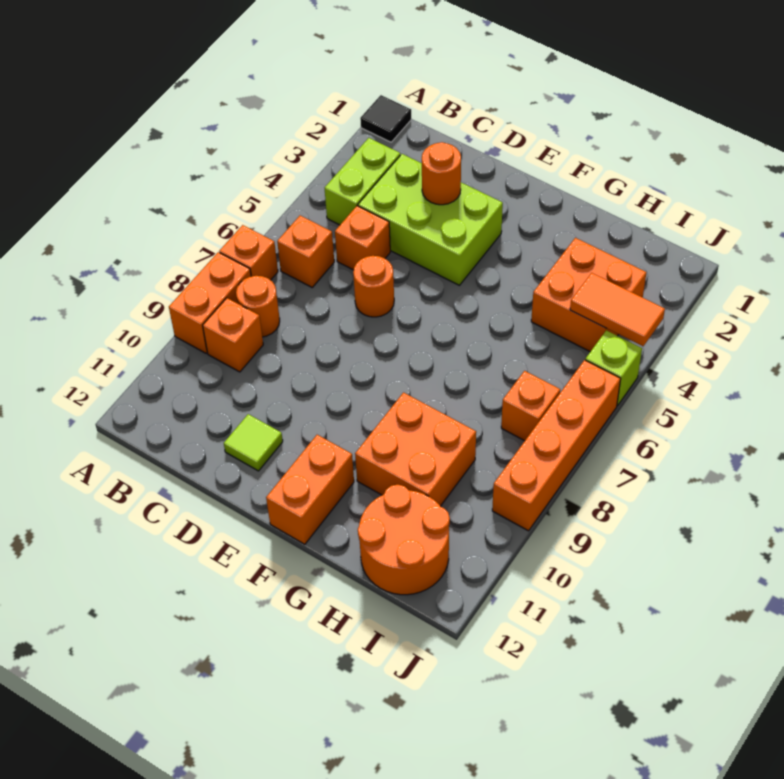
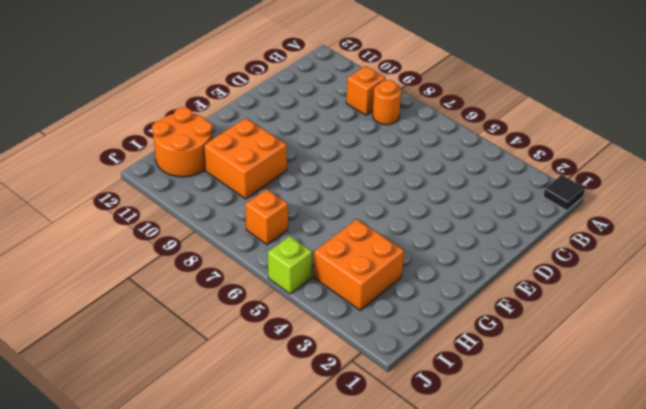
none -> orange 1x1 brick [219,225,278,280]
none -> orange 1x2 brick [169,252,251,353]
none -> lime 1x2 brick [325,138,400,225]

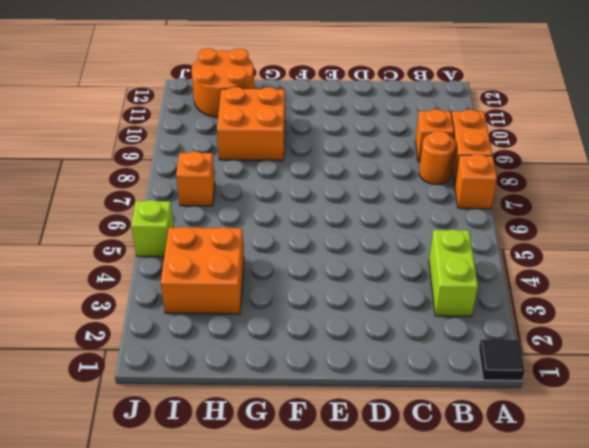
none -> orange 1x1 brick [277,216,334,287]
none -> lime 2x3 brick [358,154,503,285]
none -> orange 1x1 brick [335,206,390,270]

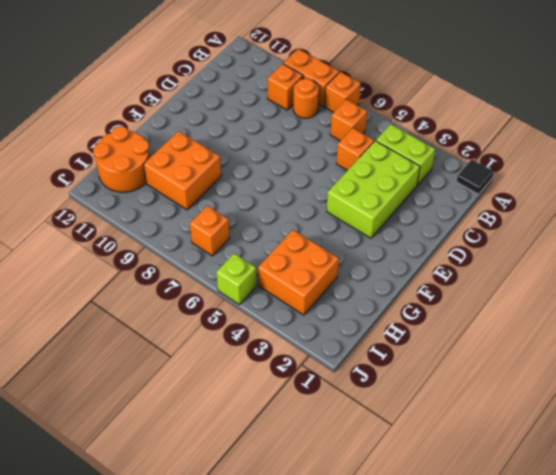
none -> orange 1x1 round brick [353,256,394,317]
none -> lime 1x1 tile [224,414,283,471]
none -> orange 1x2 brick [266,435,354,544]

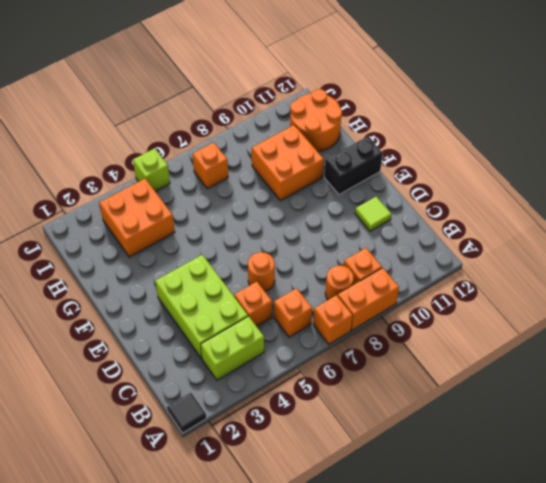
black 1x2 brick [324,136,383,194] -> orange 1x2 brick [266,435,354,544]
none -> orange 1x4 brick [492,360,621,531]
none -> orange 1x1 round brick [422,142,461,205]
none -> orange 1x2 tile [570,273,665,346]

